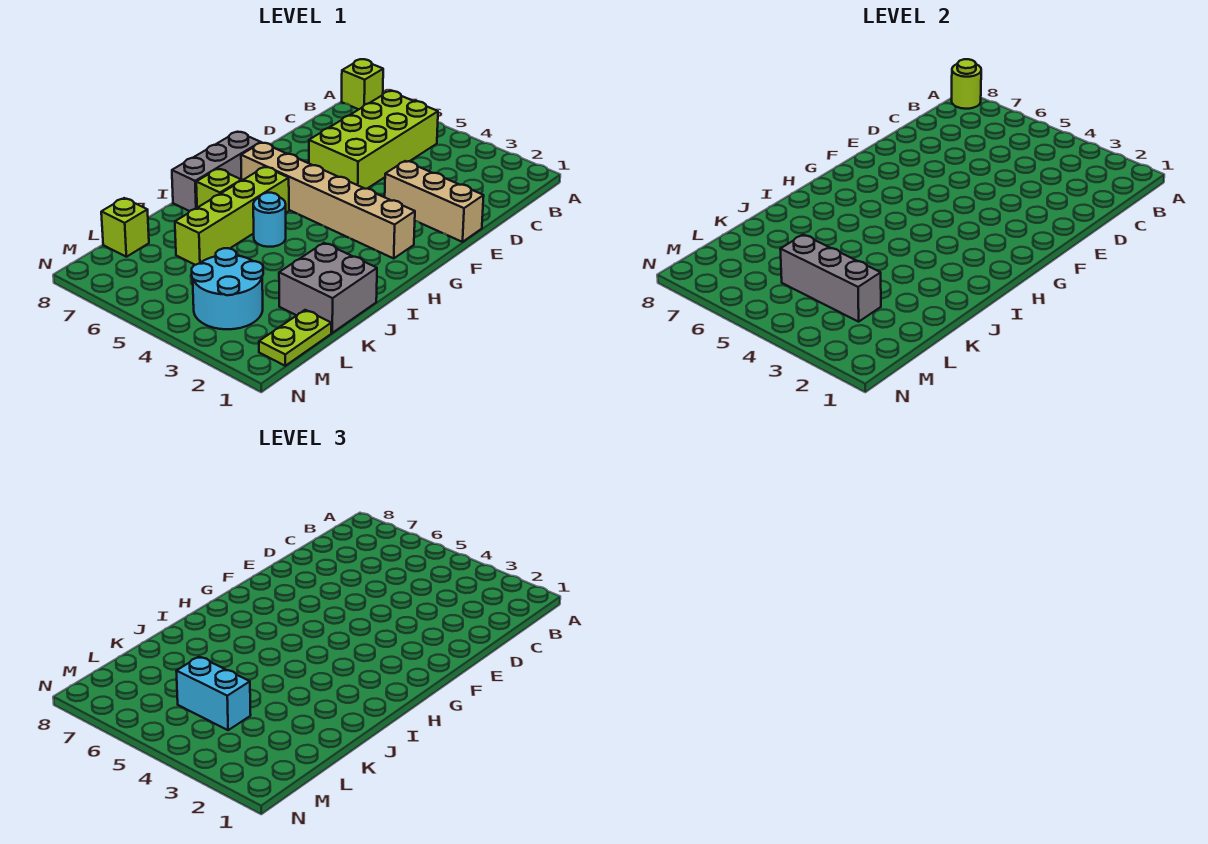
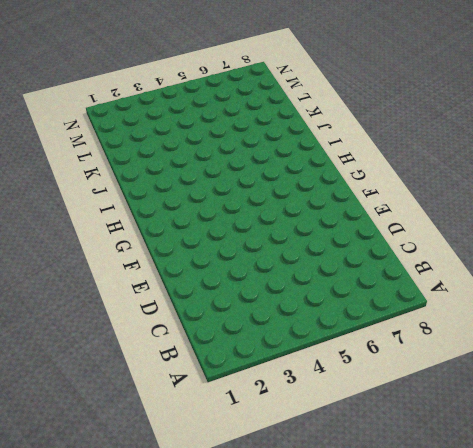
none -> lime 1x1 brick [342,59,383,110]
none -> lime 2x4 brick [309,91,438,189]
none -> tan 1x3 brick [385,161,484,242]

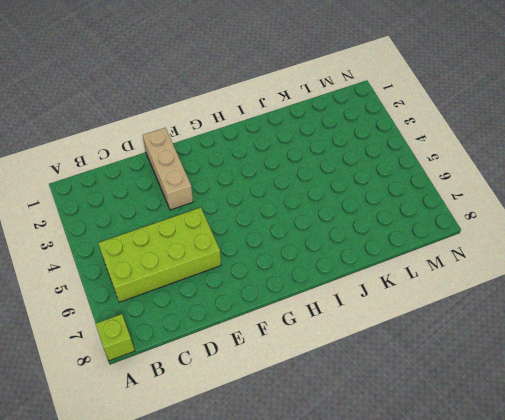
none -> tan 1x6 brick [241,143,415,258]
none -> grey 1x3 brick [172,132,261,211]
none -> lime 1x4 brick [175,167,289,265]

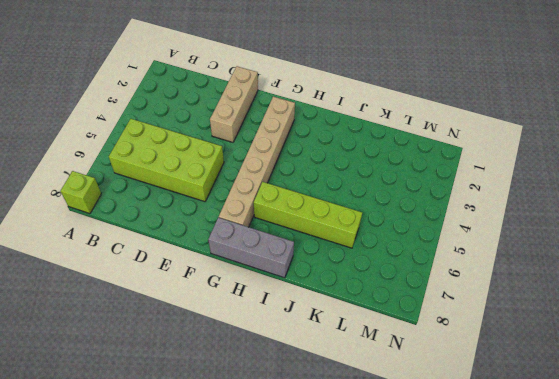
none -> cyan 1x1 round brick [253,193,286,247]
none -> lime 1x1 brick [196,169,242,208]
none -> grey 2x2 brick [279,243,377,333]

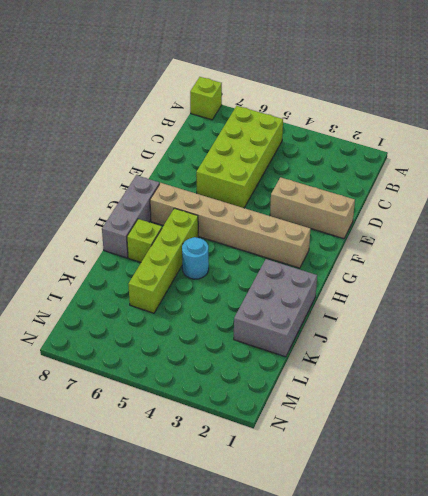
grey 2x3 brick [234,259,317,357] -> grey 2x2 brick [279,243,377,333]
none -> lime 1x2 plate [259,310,331,366]
none -> cyan 2x2 round brick [192,248,263,329]
none -> lime 1x1 brick [101,198,149,257]

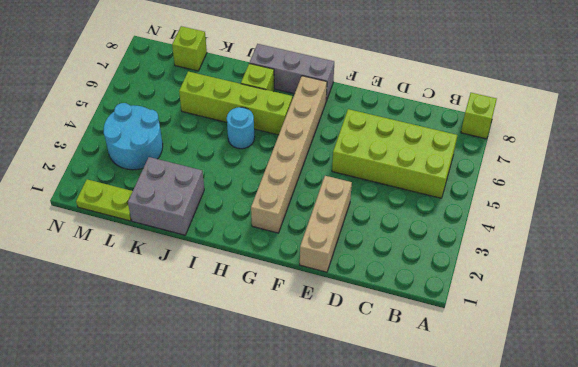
none -> lime 1x1 round brick [952,59,981,109]
none -> grey 1x3 brick [780,235,881,322]
none -> cyan 1x2 brick [176,657,251,730]

